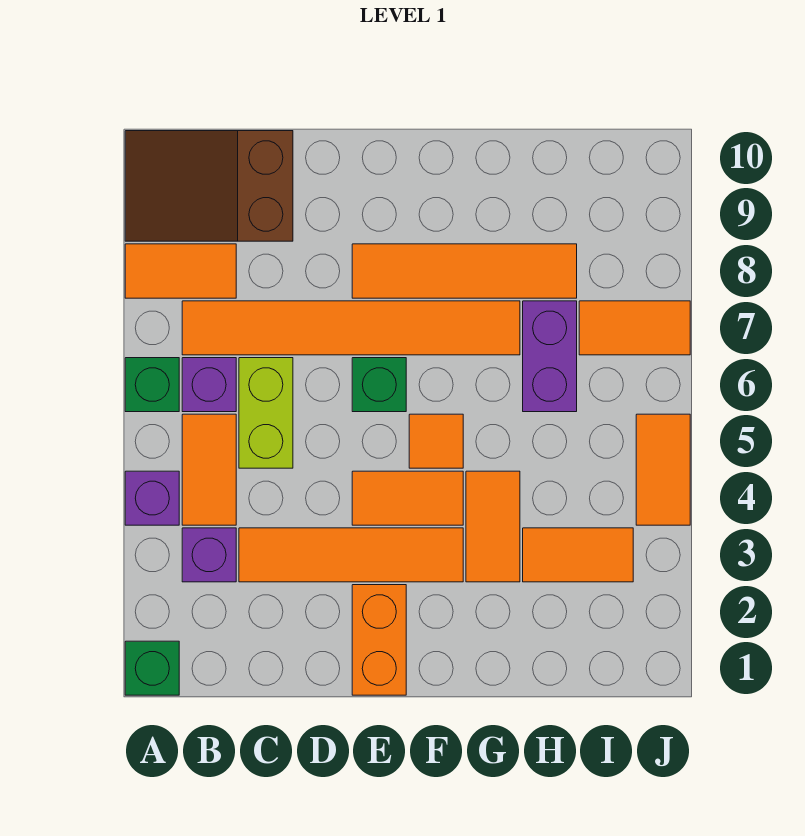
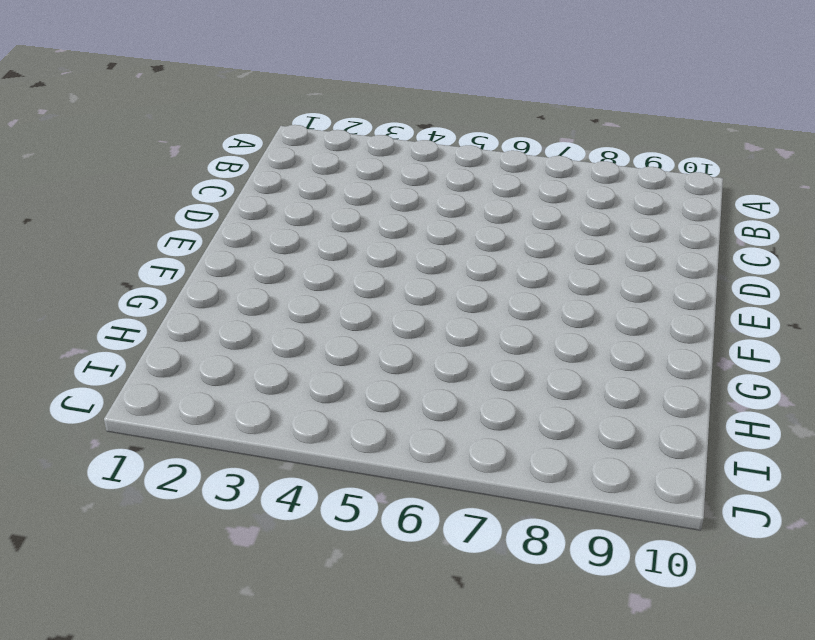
none -> green 1x1 brick [125,641,179,695]
none -> purple 1x1 brick [125,471,179,525]
none -> green 1x1 brick [125,358,179,412]

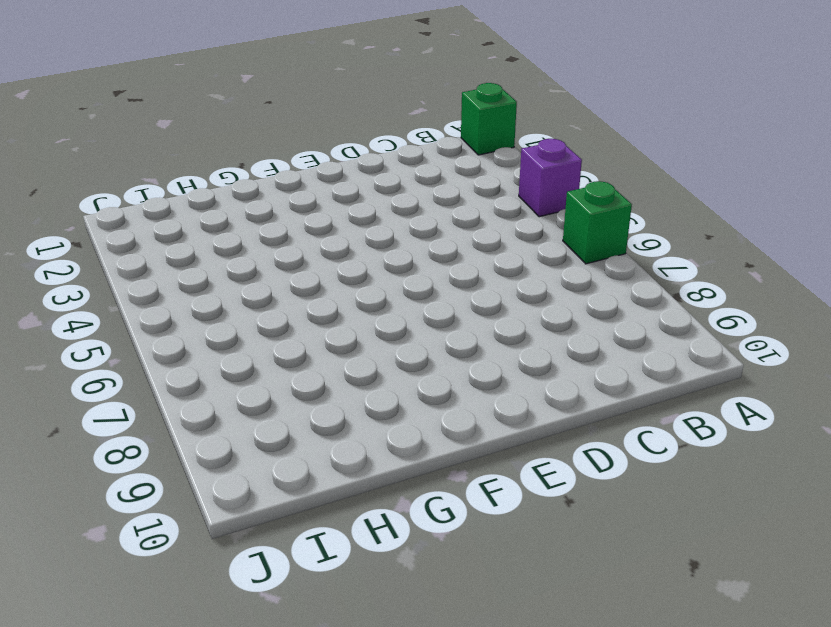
none -> orange 1x2 tile [125,244,236,298]
none -> brown 2x3 slope [125,131,293,241]
none -> purple 1x1 brick [182,528,236,582]

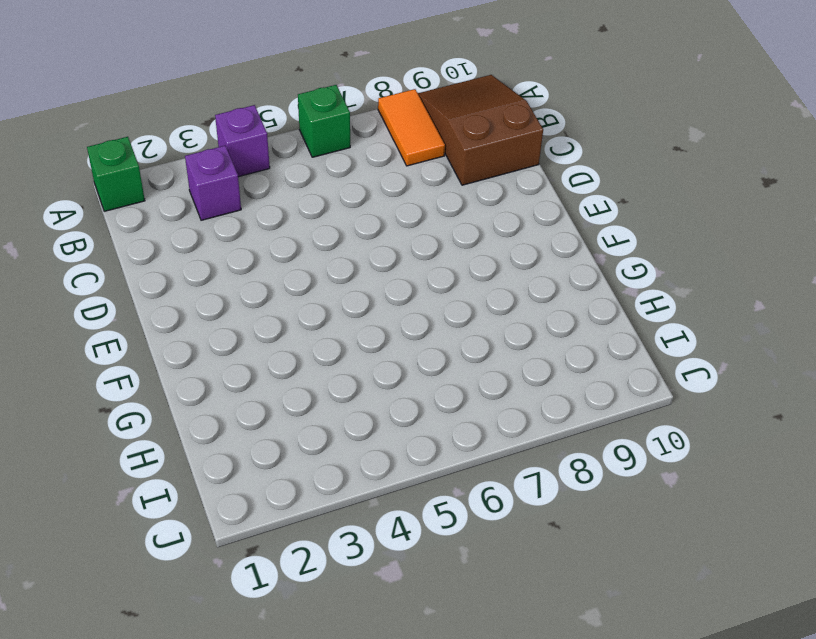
none -> orange 1x2 tile [182,414,236,525]
none -> purple 1x1 brick [182,358,236,412]
none -> orange 1x6 tile [182,301,520,355]

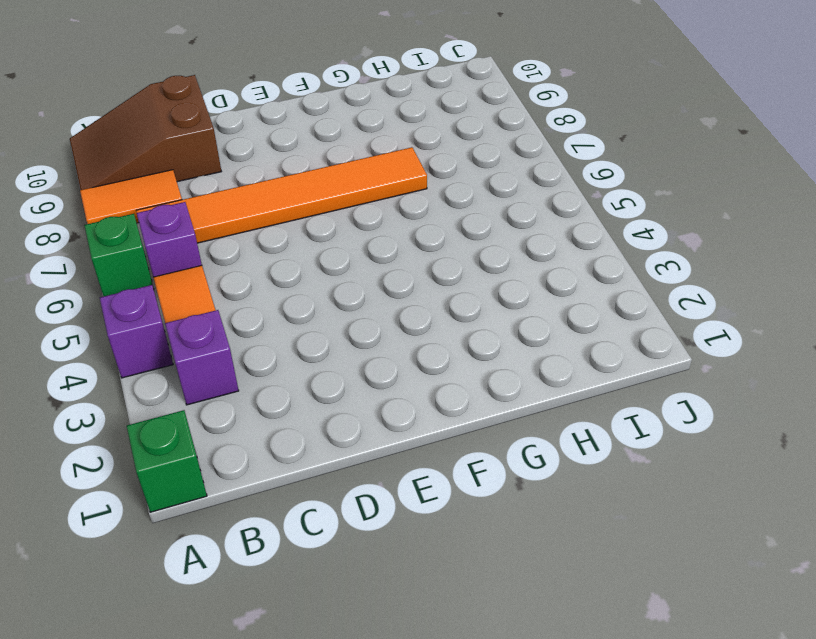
none -> orange 1x4 tile [239,528,463,582]
none -> lime 1x2 brick [239,358,293,468]
none -> orange 1x2 brick [352,585,406,695]

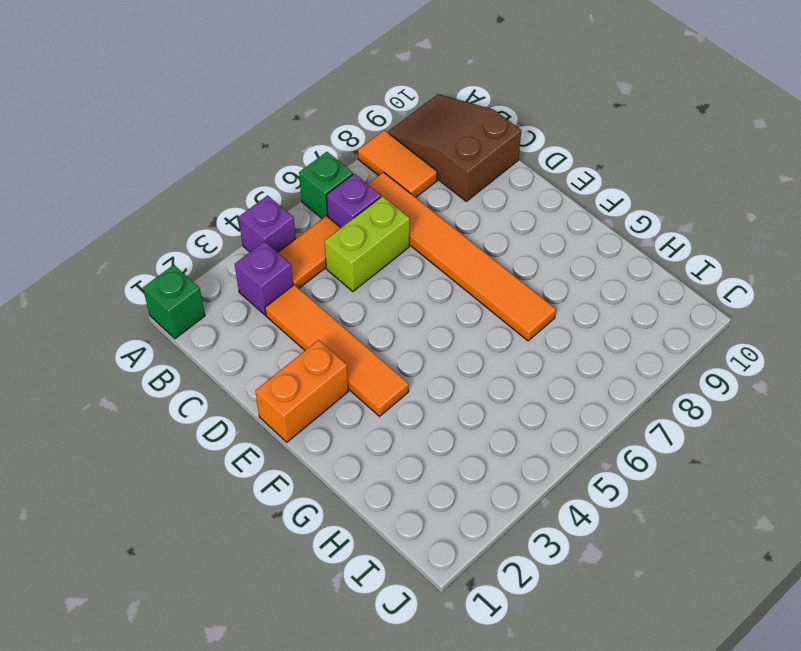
none -> orange 1x2 tile [352,471,463,525]
none -> green 1x1 brick [352,358,406,412]
none -> orange 1x4 tile [352,244,577,298]

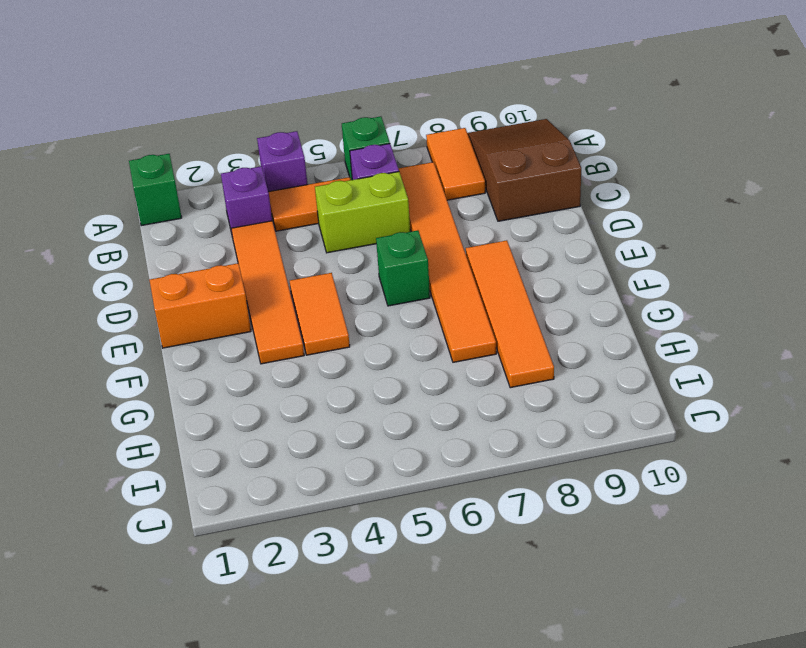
none -> orange 1x1 tile [409,414,463,468]
none -> orange 1x2 tile [466,471,520,582]
none -> orange 1x2 tile [523,528,633,582]

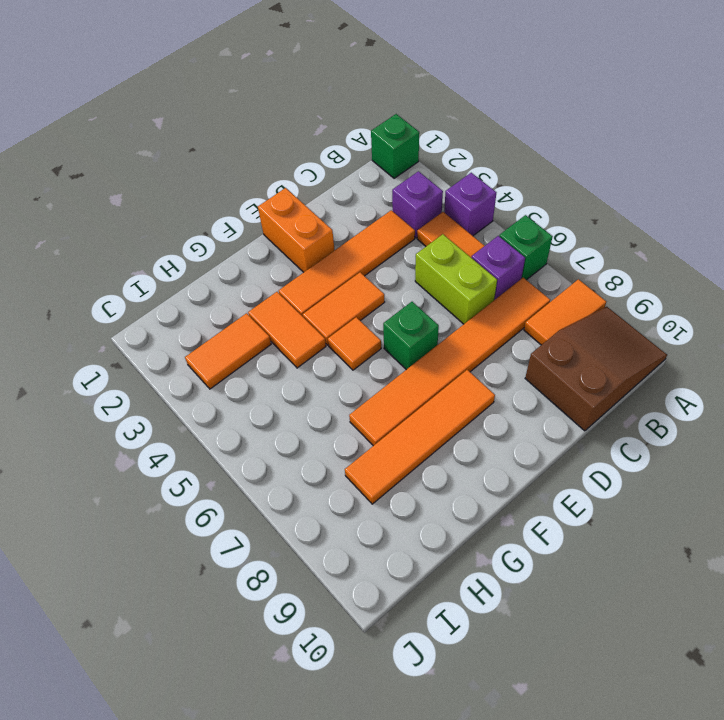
none -> purple 1x2 brick [523,301,577,412]
none -> orange 1x2 tile [579,301,690,355]
none -> orange 1x2 tile [636,414,690,525]

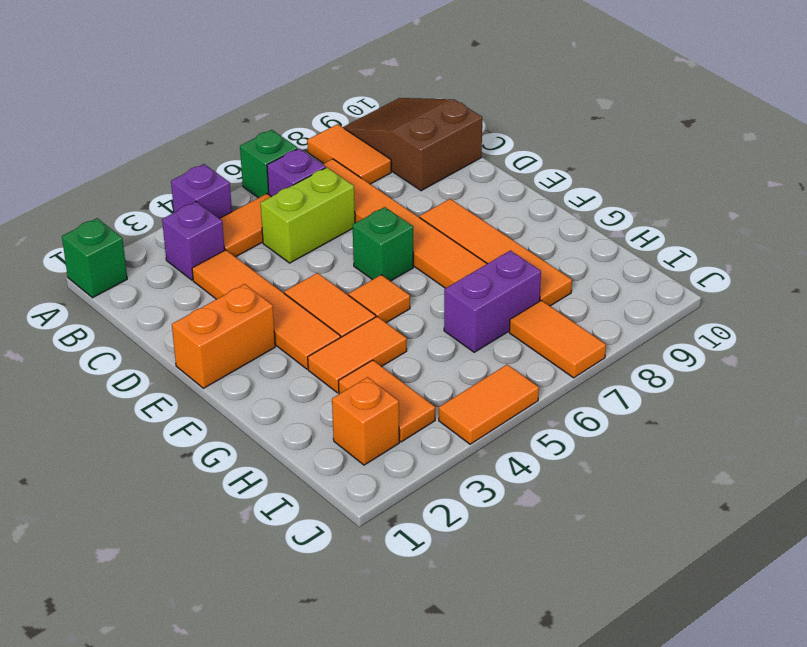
orange 1x1 brick [332,377,399,465] -> none

